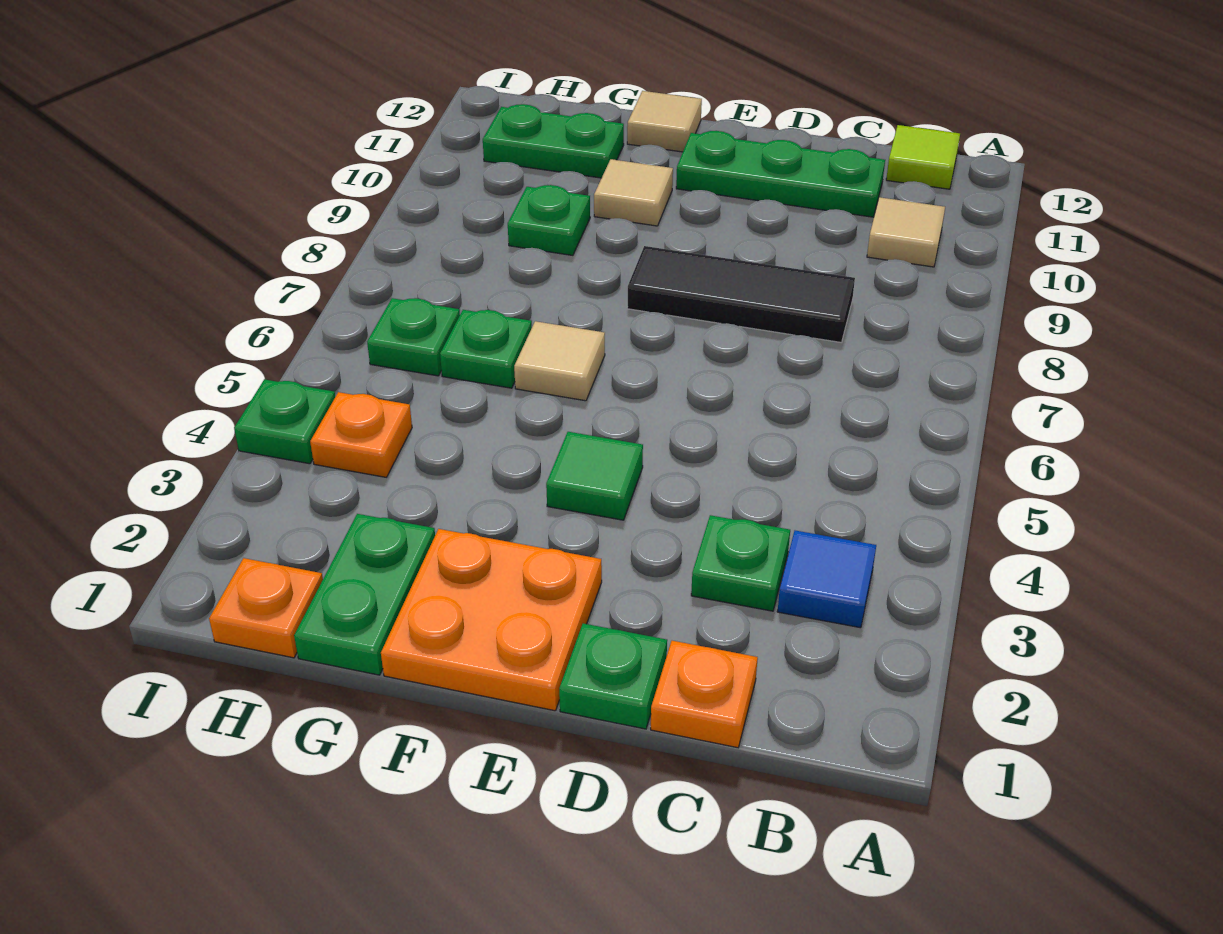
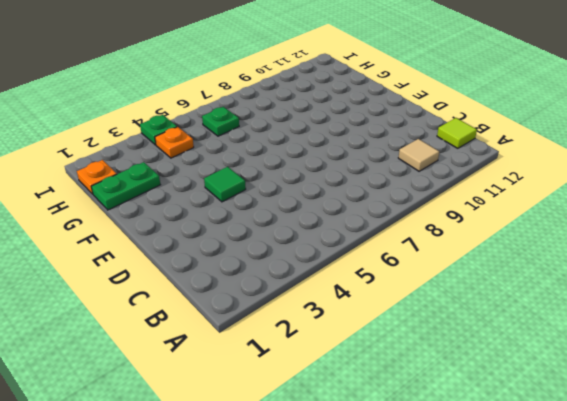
none -> blue 1x1 tile [777,531,876,628]
none -> orange 1x1 plate [651,641,758,748]
none -> green 1x1 plate [691,515,790,611]

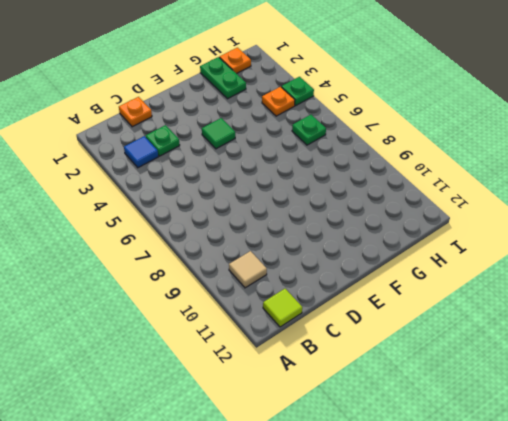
none -> black 1x3 tile [627,246,855,342]
none -> green 1x3 plate [676,131,885,217]
none -> green 1x1 plate [559,623,667,729]

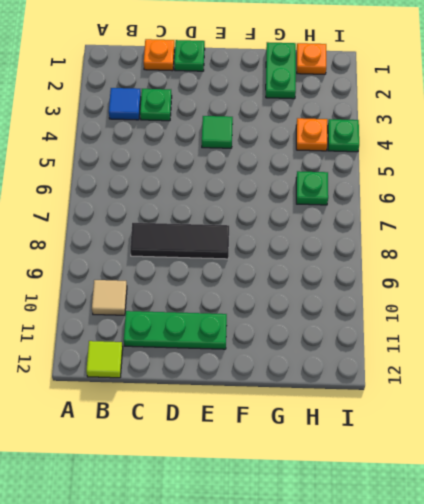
none -> orange 2x2 plate [381,529,602,711]
none -> tan 1x1 tile [514,321,605,401]
none -> tan 1x1 tile [594,159,673,226]

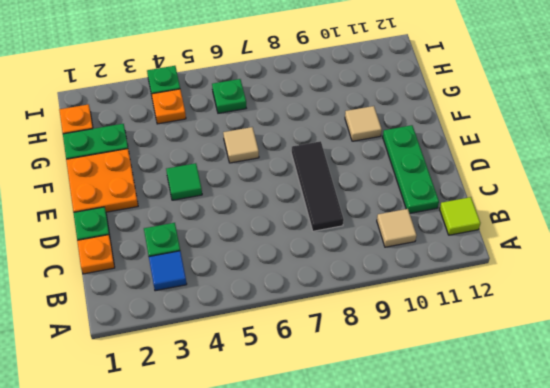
none -> tan 1x1 tile [627,91,702,152]
none -> green 1x1 plate [440,310,532,388]
none -> green 1x1 plate [508,185,590,255]

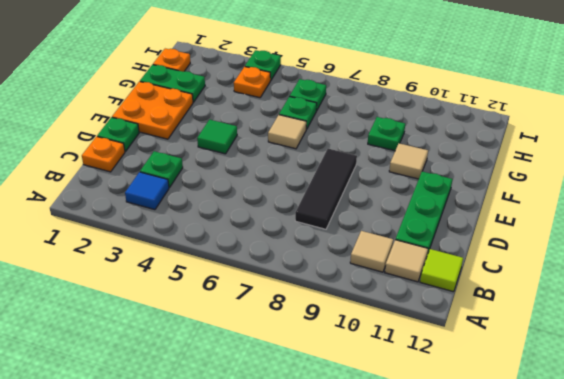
tan 1x1 tile [385,240,428,282] -> tan 1x1 tile moved to [627,91,702,152]
none -> green 1x2 plate [483,104,624,178]

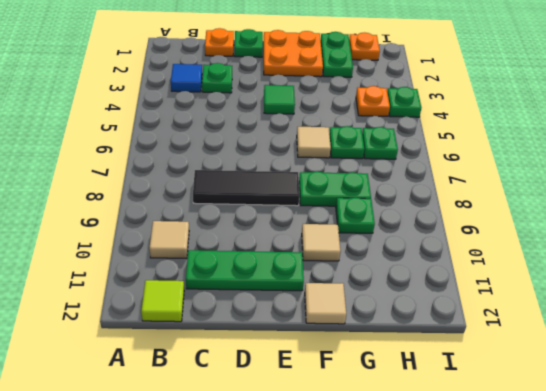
green 1x2 plate [299,171,371,206] -> green 1x2 plate moved to [483,104,624,178]

